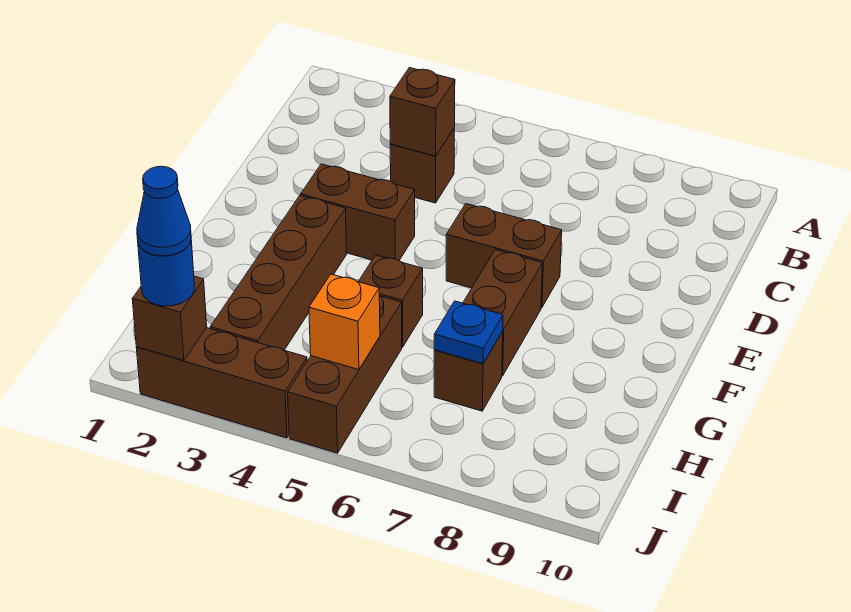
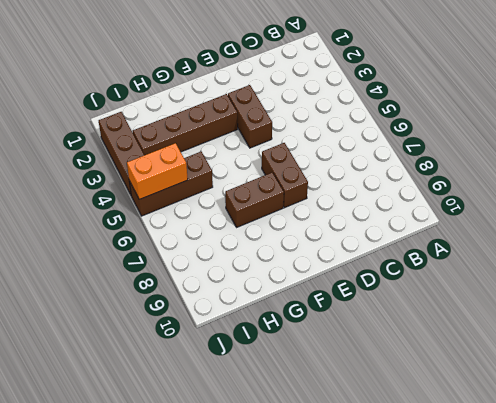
orange 1x2 brick [127,143,188,199] -> orange 1x1 brick [309,274,380,370]
none -> brown 1x1 brick [390,129,454,203]
none -> brown 1x1 brick [358,255,423,347]
none -> brown 1x1 brick [434,332,503,411]

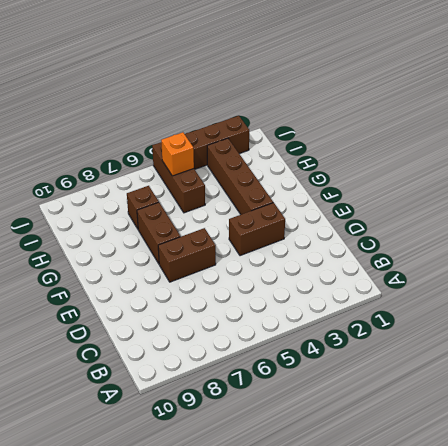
none -> brown 1x1 brick [390,129,454,203]
none -> brown 1x1 brick [358,255,423,347]
none -> brown 1x1 brick [390,68,455,156]

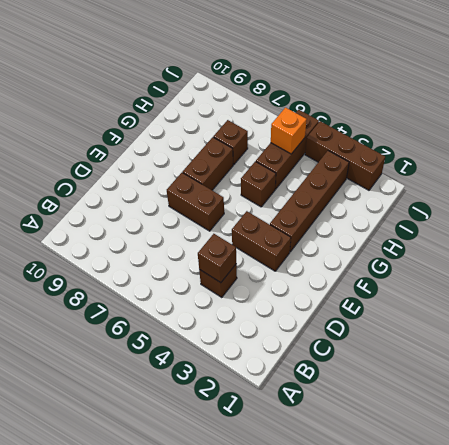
none -> blue 1x1 plate [434,301,503,364]
none -> brown 1x1 brick [132,276,207,361]
none -> blue 1x1 round brick [138,241,195,306]

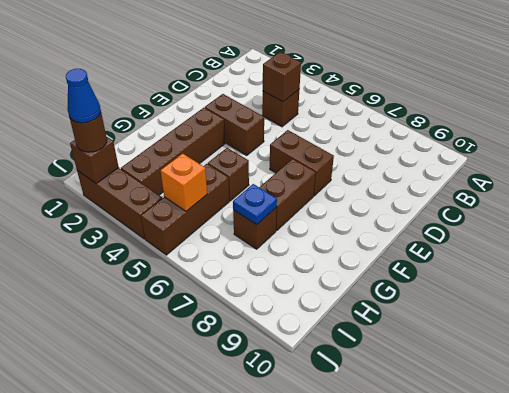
brown 1x1 round brick [70,113,107,152] -> blue 1x1 round brick [138,241,195,306]

